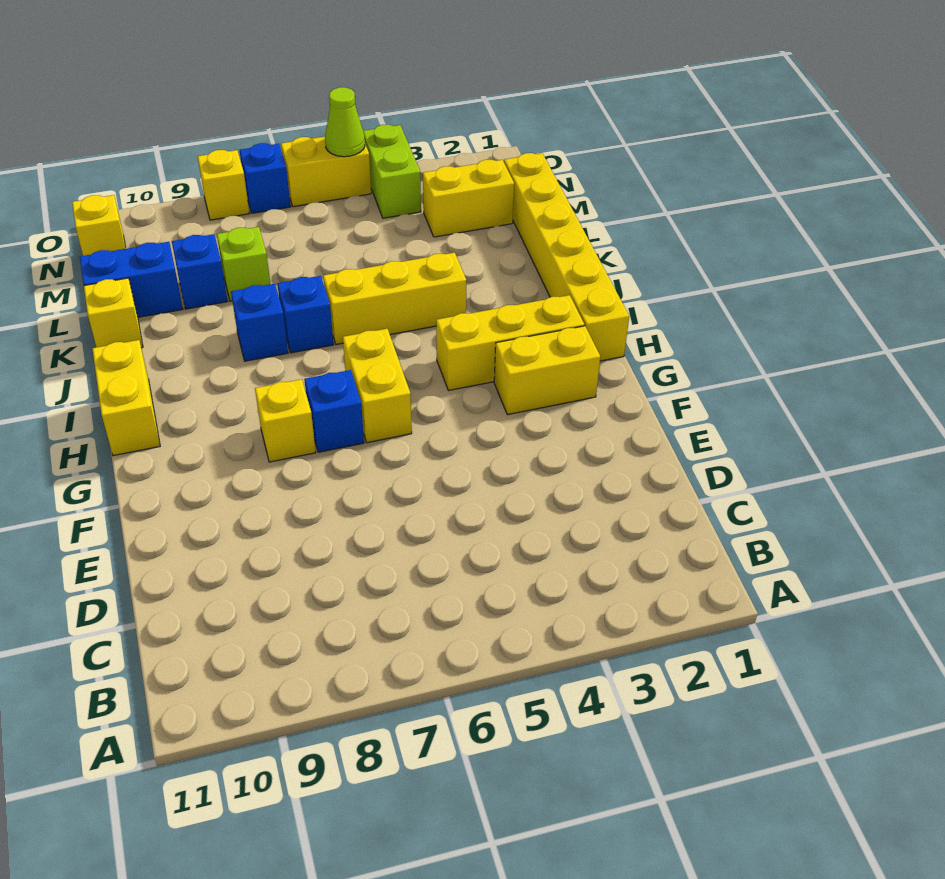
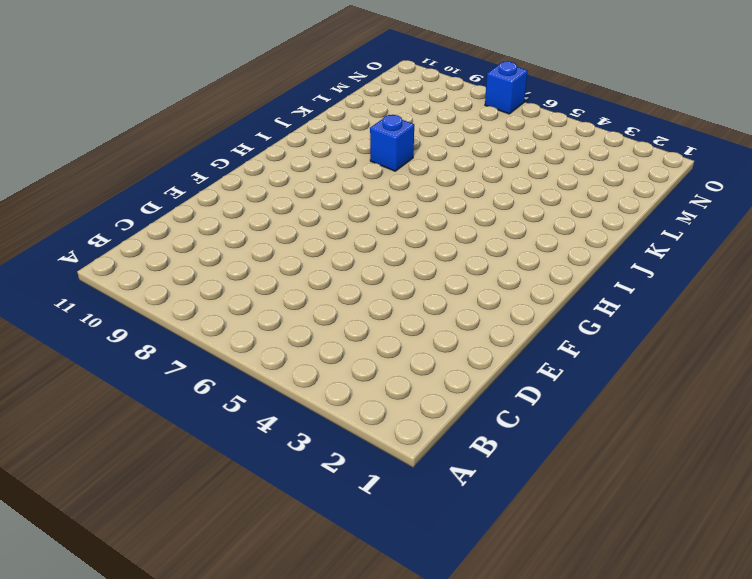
none -> yellow 1x2 brick [494,326,600,415]
none -> yellow 1x2 brick [343,329,412,443]
none -> blue 1x1 brick [304,370,364,452]

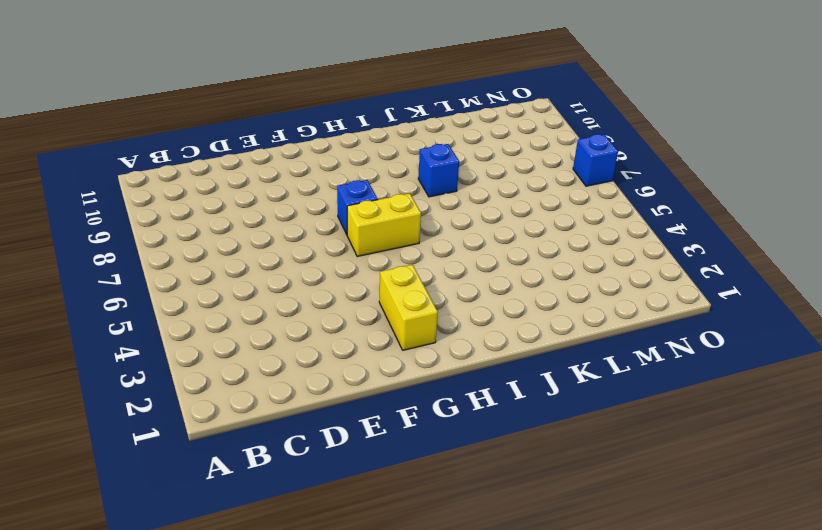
none -> yellow 1x1 brick [255,379,316,462]
none -> yellow 1x6 brick [504,153,629,361]
none -> yellow 1x3 brick [436,295,584,391]

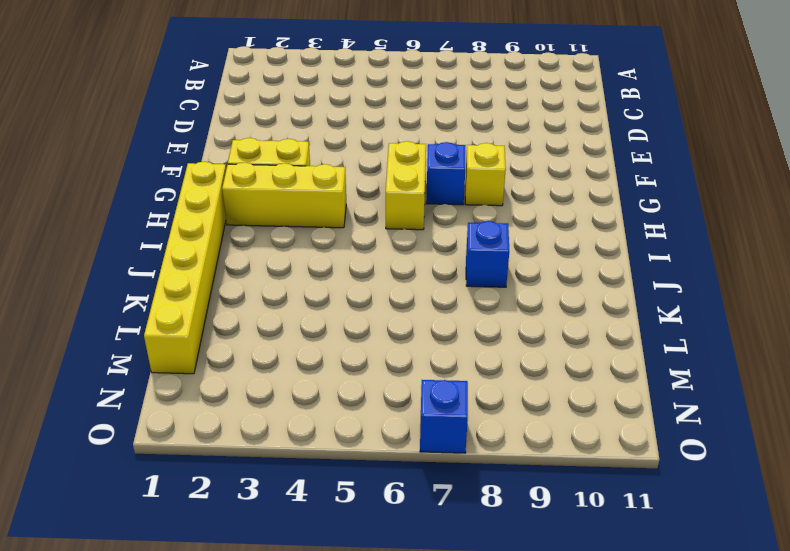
none -> yellow 1x2 brick [92,340,160,456]
none -> yellow 1x3 brick [323,253,466,344]
none -> blue 1x1 brick [277,276,333,353]

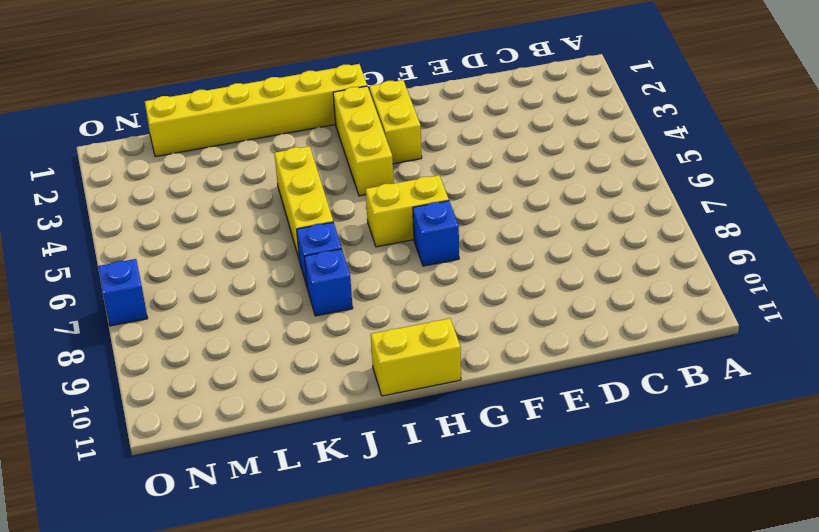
none -> yellow 1x1 brick [255,379,316,462]
none -> yellow 1x1 brick [84,278,143,348]
none -> lime 1x1 brick [217,227,270,301]

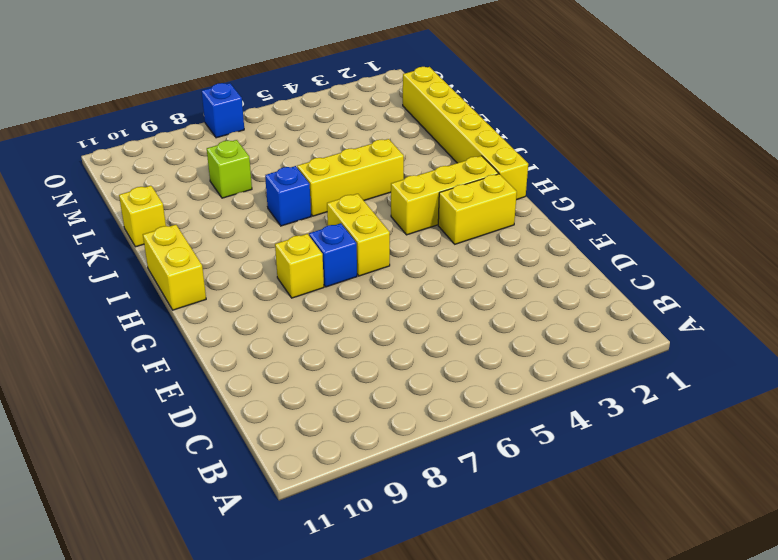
none -> blue 1x1 brick [231,284,288,361]
none -> blue 1x1 brick [172,234,227,309]
none -> blue 1x2 brick [80,242,183,317]

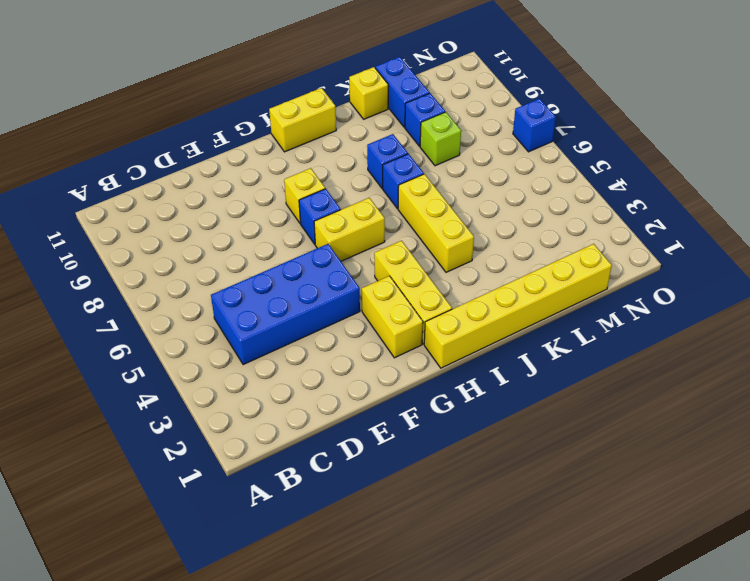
blue 2x4 brick [211,244,360,365] -> none
none -> yellow 1x2 brick [423,160,514,237]
none -> lime 1x2 brick [363,125,421,218]
none -> yellow 1x1 brick [72,195,126,256]

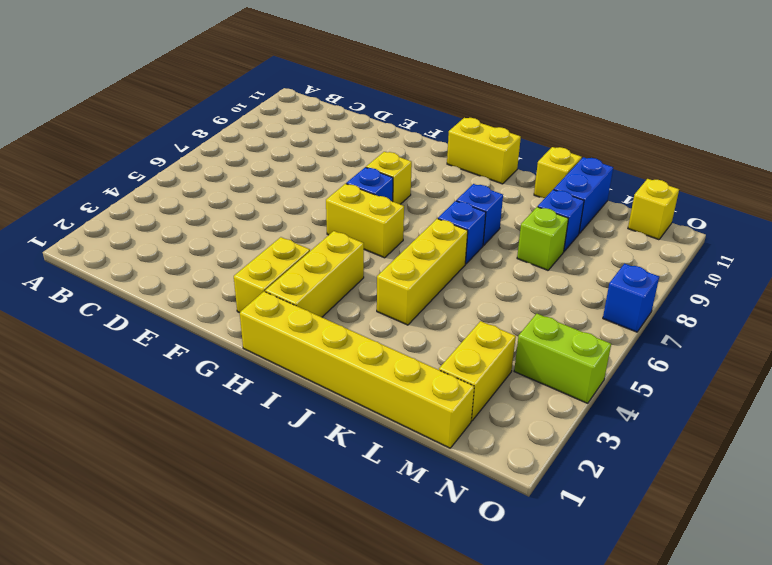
none -> yellow 1x2 brick [281,137,371,207]
none -> yellow 1x1 brick [198,150,250,220]
none -> lime 1x1 cone [325,87,365,157]

